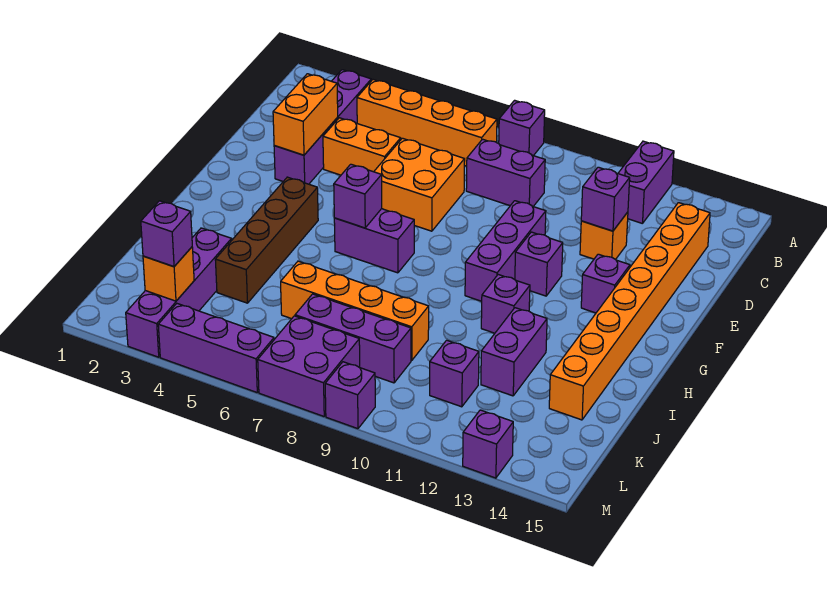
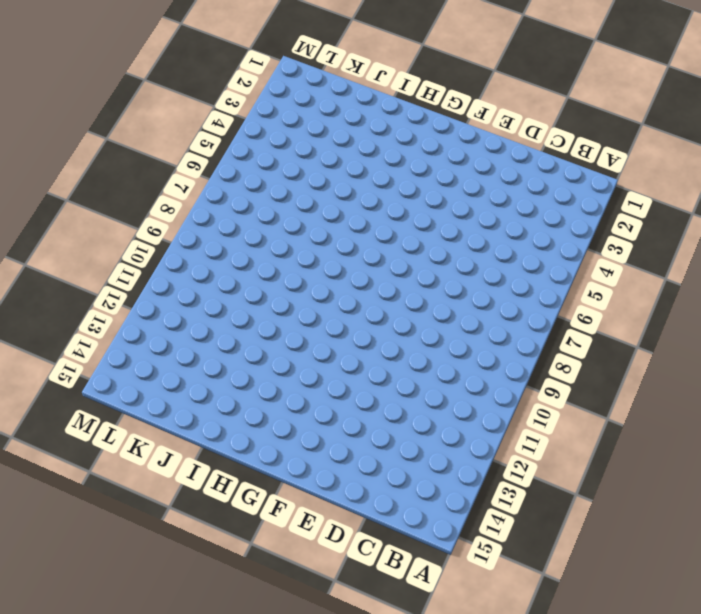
none -> purple 1x1 brick [499,100,545,156]
none -> purple 1x2 brick [618,141,674,224]
none -> purple 1x4 brick [274,70,371,184]

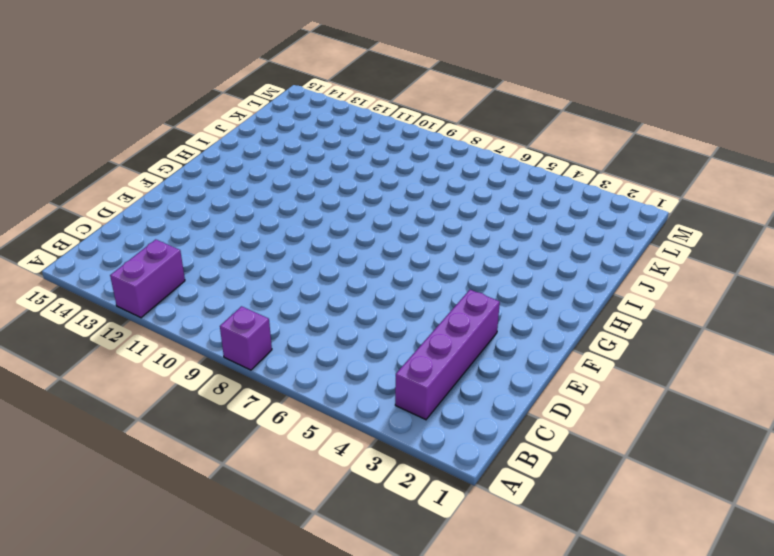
none -> orange 1x4 brick [357,80,497,166]
none -> purple 1x2 brick [466,139,545,206]
none -> orange 1x8 brick [549,203,710,420]

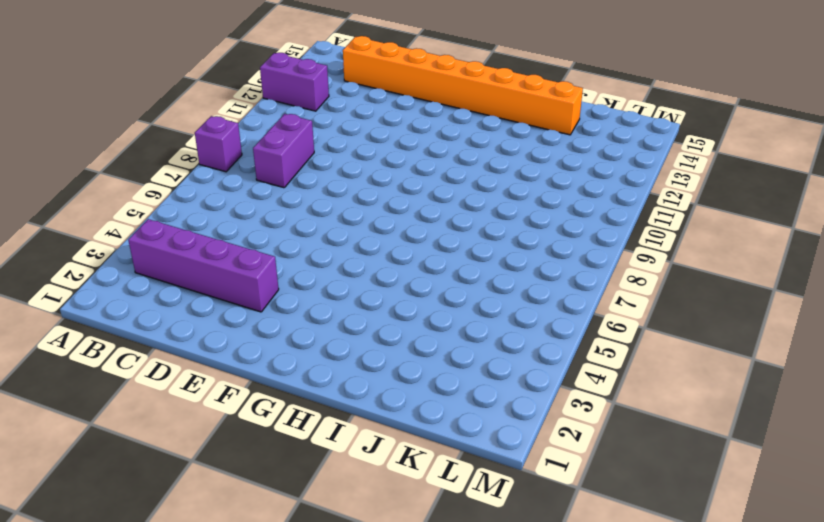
none -> orange 1x4 brick [357,80,497,166]
none -> orange 1x2 brick [323,118,401,175]
none -> orange 2x2 brick [374,138,465,231]

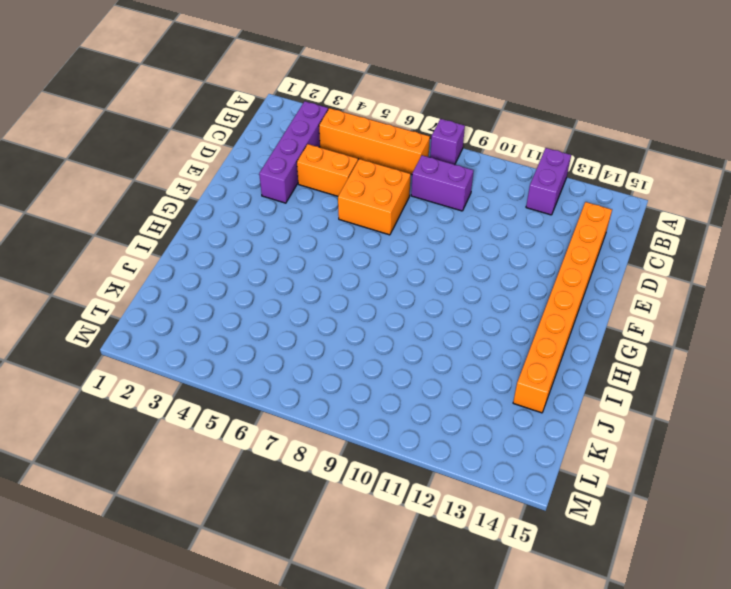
none -> orange 1x1 brick [580,212,628,259]
none -> purple 1x3 brick [465,201,546,301]
none -> purple 1x1 brick [515,232,563,296]

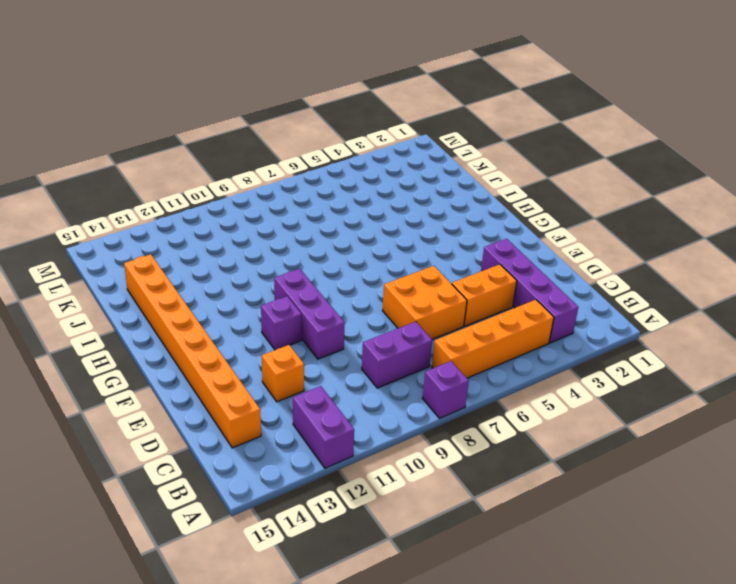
none -> purple 1x1 brick [581,254,630,313]
none -> brown 1x4 brick [215,177,318,303]
none -> purple 1x2 brick [334,209,414,273]

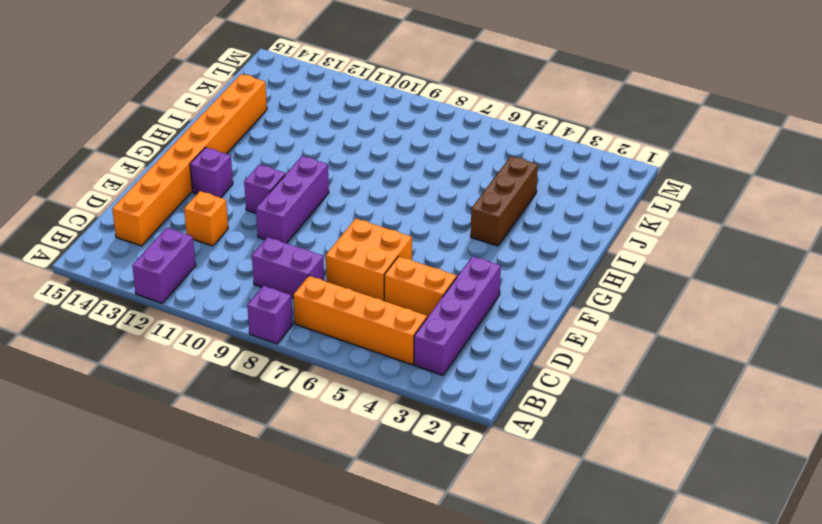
brown 1x3 brick [471,156,538,246] -> brown 1x4 brick [215,177,318,303]
none -> purple 1x2 brick [334,209,414,273]
none -> purple 1x1 brick [481,275,530,333]
none -> purple 1x2 brick [481,308,547,396]

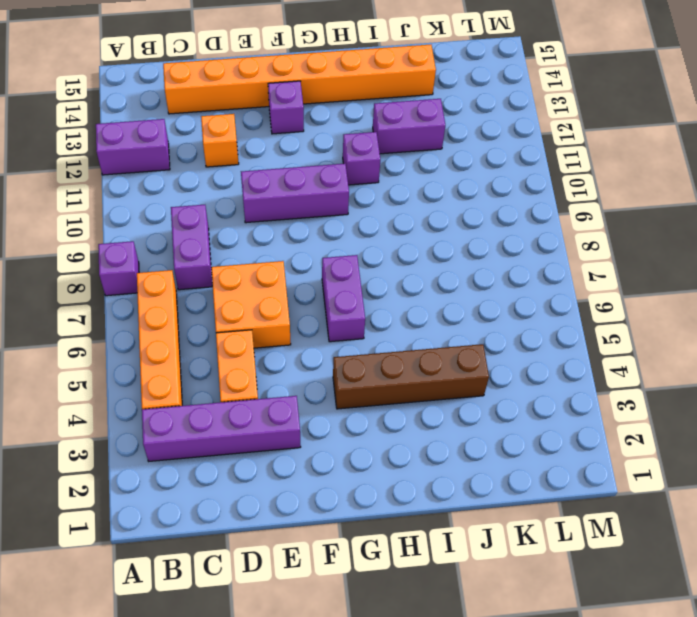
none -> purple 1x1 brick [515,232,563,296]
none -> purple 1x4 brick [126,228,232,357]
none -> orange 1x4 brick [281,261,429,361]

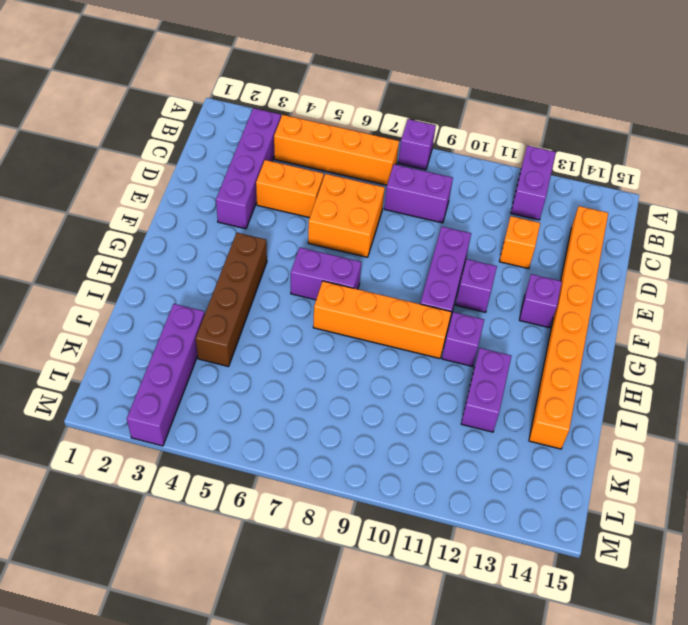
orange 1x4 brick [313,281,451,358] -> orange 1x4 brick moved to [281,261,429,361]
none -> purple 1x3 brick [295,294,411,383]
none -> purple 1x1 brick [430,340,479,407]
none -> purple 2x2 brick [258,316,360,416]

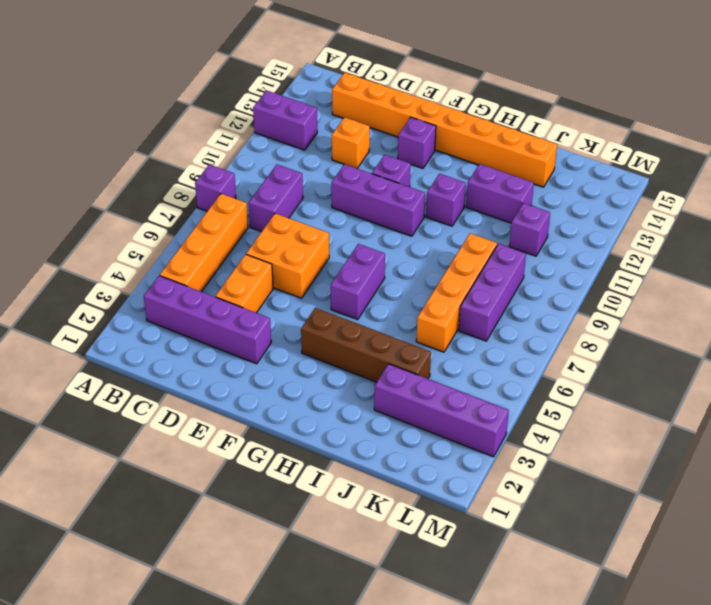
none -> purple 2x2 brick [258,316,360,416]
none -> purple 1x3 brick [158,304,274,392]
none -> purple 1x1 brick [325,362,375,429]

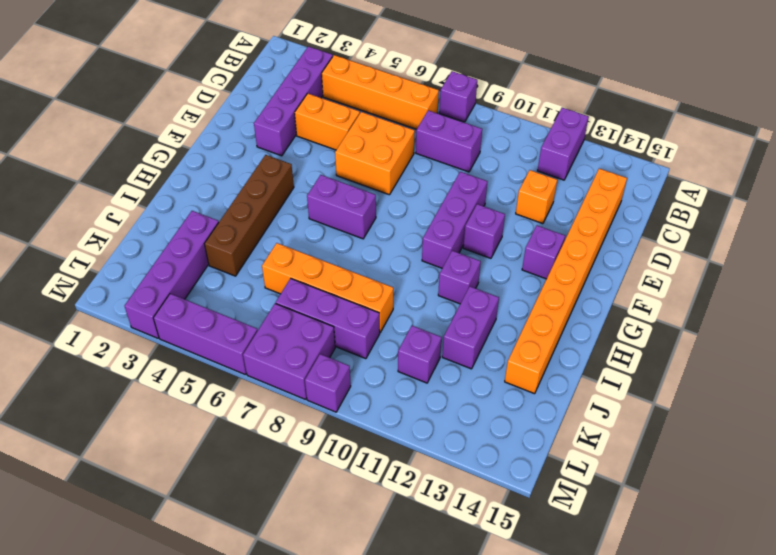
none -> purple 1x1 brick [463,410,513,478]
none -> orange 1x2 brick [273,74,338,155]
none -> purple 1x1 brick [581,167,630,231]

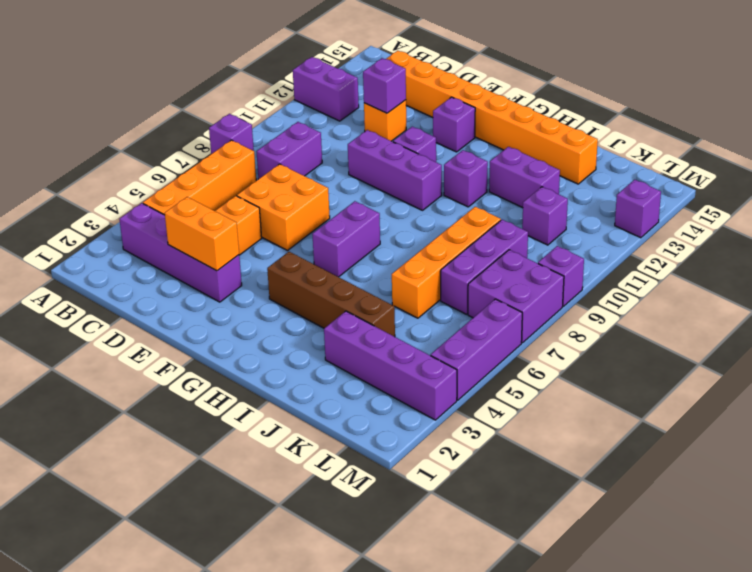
none -> purple 1x1 brick [334,164,382,228]
none -> orange 1x1 brick [143,247,194,301]
none -> purple 1x1 brick [141,201,192,267]

